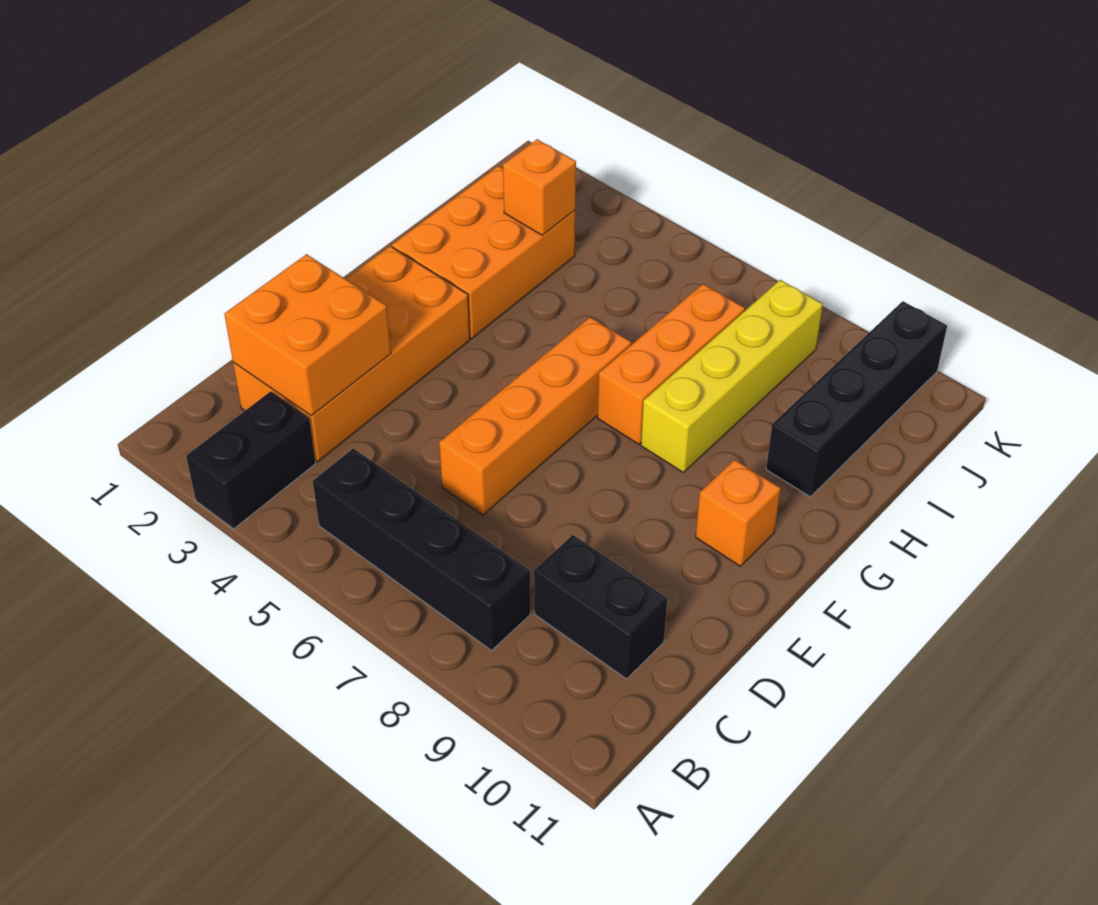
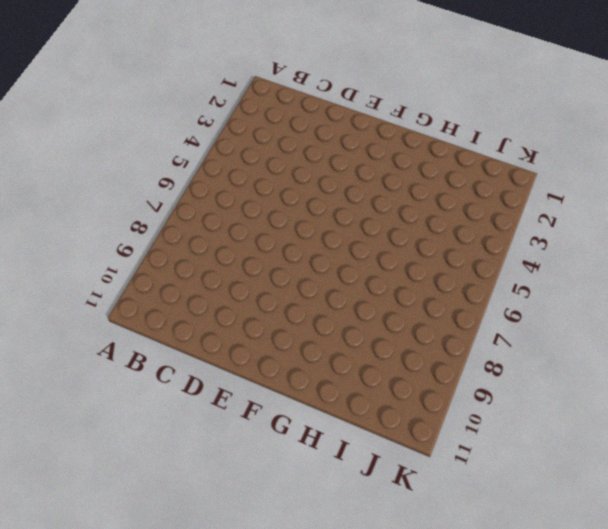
none -> black 1x2 brick [186,391,316,529]
none -> black 1x4 brick [313,448,530,650]
none -> orange 2x4 brick [233,246,470,462]

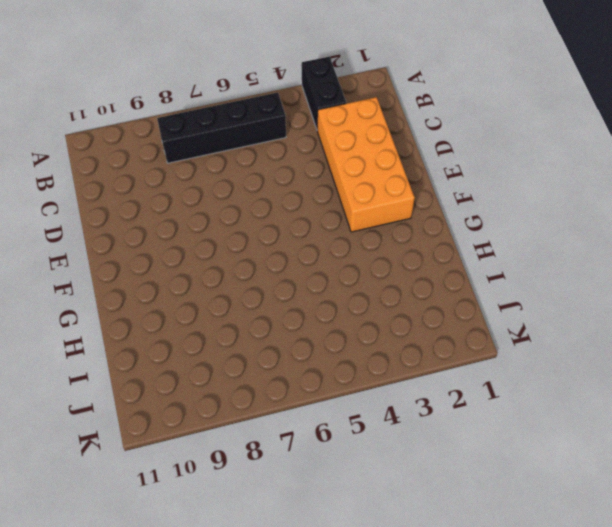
none -> black 1x2 brick [534,535,667,679]
none -> orange 1x4 brick [439,317,631,515]
none -> orange 1x1 brick [696,460,781,566]

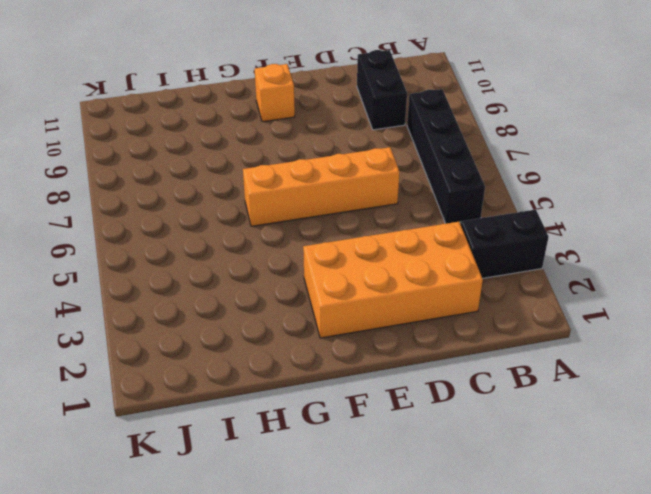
none -> orange 2x3 brick [392,166,575,338]
none -> orange 1x3 brick [598,284,745,444]
none -> yellow 1x4 brick [641,280,823,472]

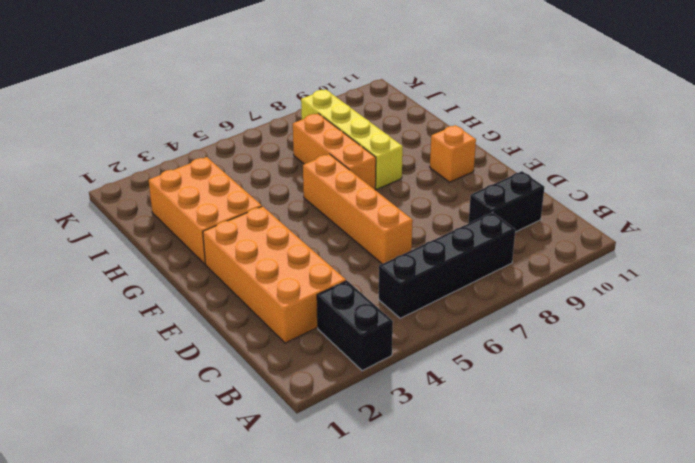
none -> black 1x4 brick [766,301,947,497]
none -> orange 2x2 brick [224,254,391,416]
none -> orange 1x1 brick [503,139,576,235]

